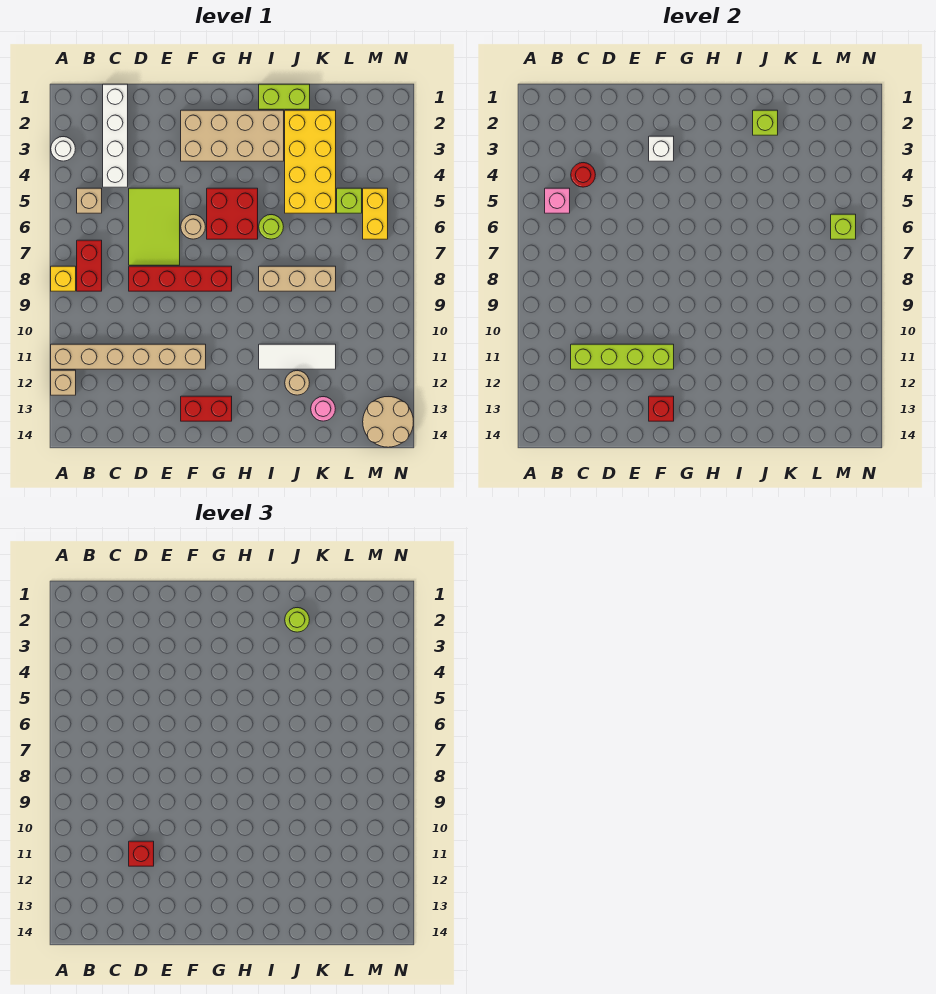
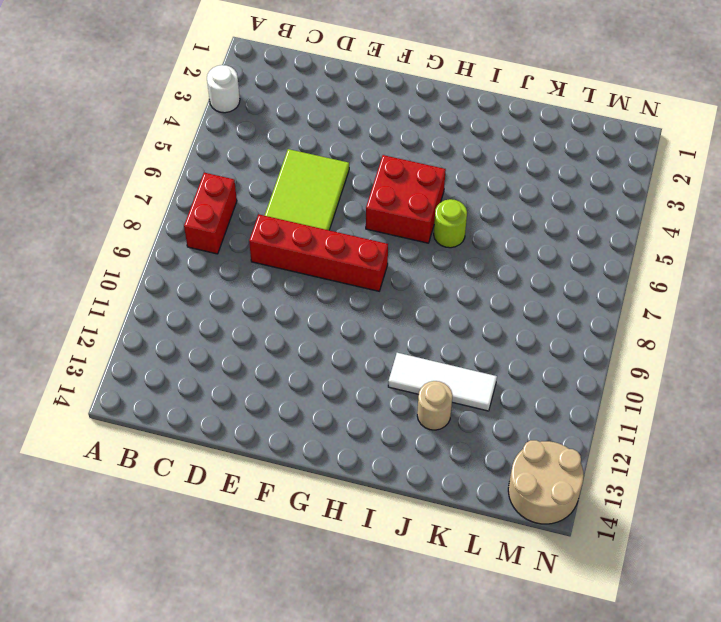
none -> yellow 1x1 brick [51,266,76,291]
none -> tan 1x6 brick [51,344,206,369]
none -> tan 1x1 brick [51,370,76,395]
none -> tan 1x1 brick [77,188,102,213]

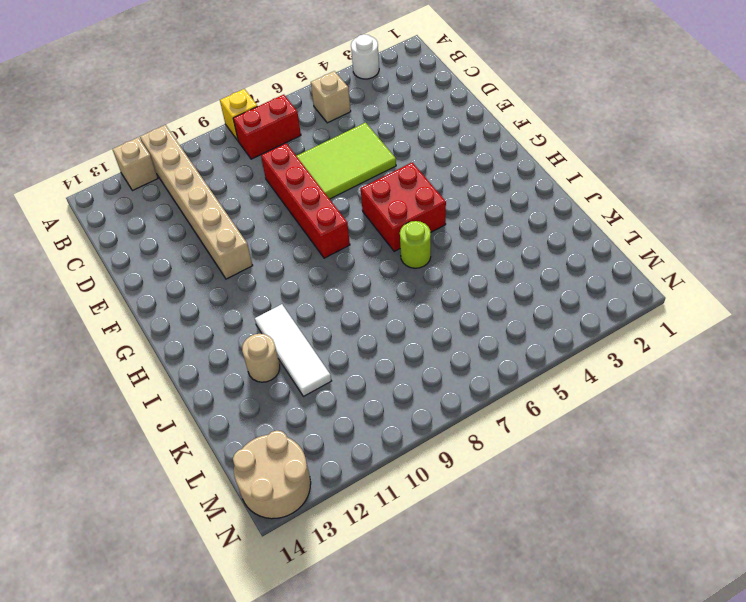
none -> white 1x4 brick [103,84,128,187]
none -> tan 2x4 brick [181,110,284,161]
none -> tan 1x1 round brick [181,215,205,239]
none -> red 1x2 brick [181,396,232,421]

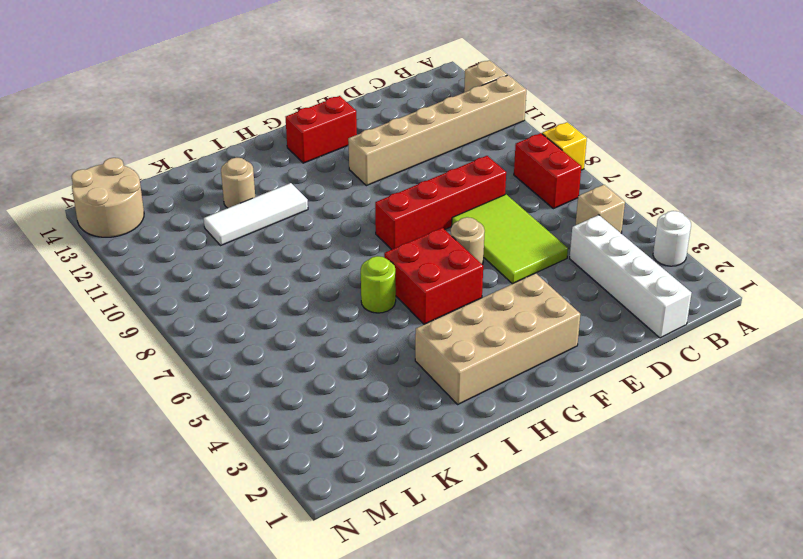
none -> lime 1x2 brick [259,84,310,109]
none -> tan 1x3 brick [259,266,336,291]
none -> yellow 2x4 brick [285,110,336,213]
none -> pink 1x1 round brick [311,397,335,421]

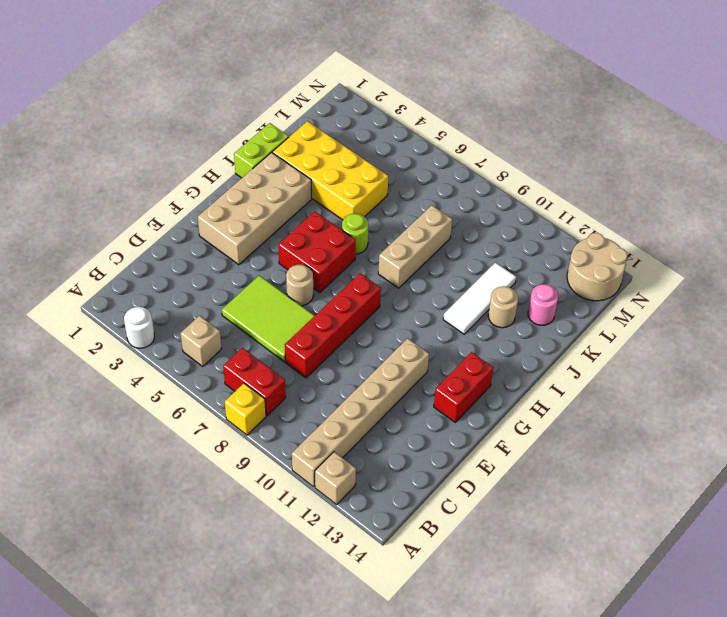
none -> white 1x4 brick [103,84,128,187]
none -> lime 1x1 brick [337,188,362,213]
none -> yellow 1x2 brick [363,188,388,239]
none -> pink 1x1 brick [545,188,570,213]

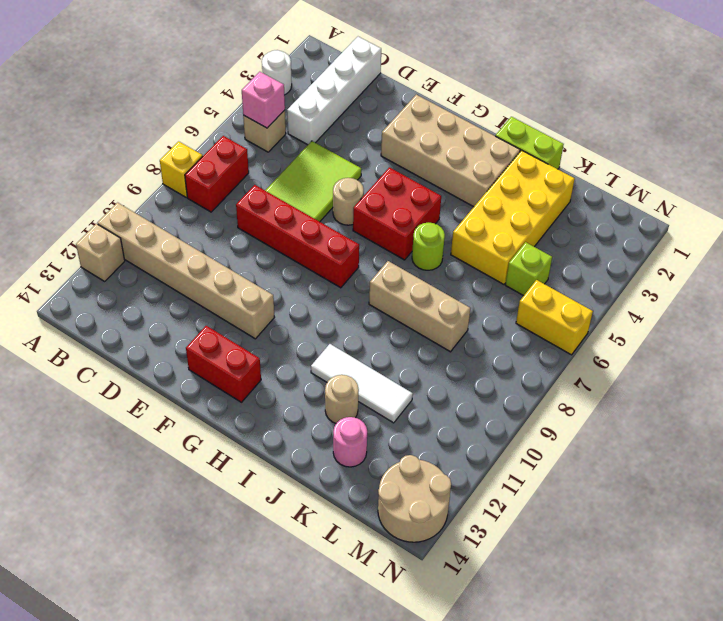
yellow 1x2 brick [516,280,593,355] -> yellow 1x2 brick turned to [363,188,388,239]
none -> red 1x1 round brick [571,163,595,187]
none -> lime 1x4 brick [571,344,674,369]
none -> white 1x1 brick [649,136,674,161]
none -> red 1x1 brick [649,396,674,421]

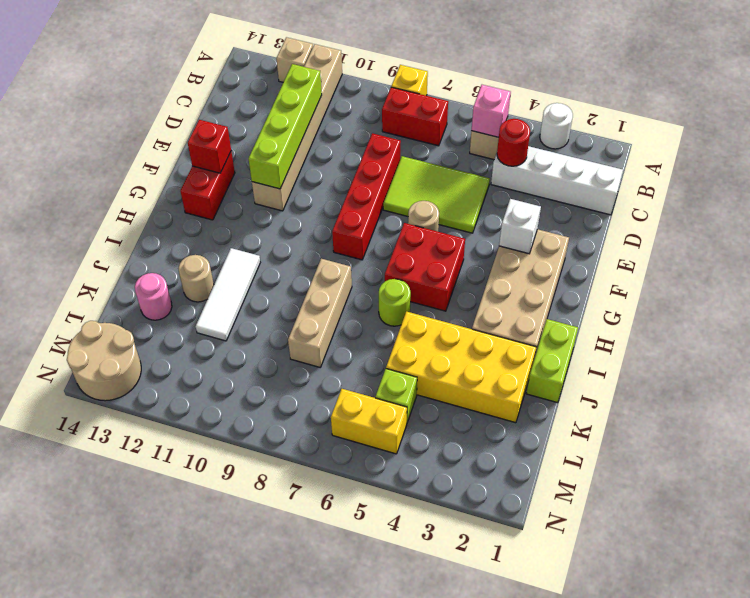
none -> lime 1x1 brick [753,110,778,135]
none -> lime 1x1 brick [831,214,856,239]
none -> red 1x1 brick [129,841,154,866]
none -> lime 1x1 round brick [285,608,309,632]

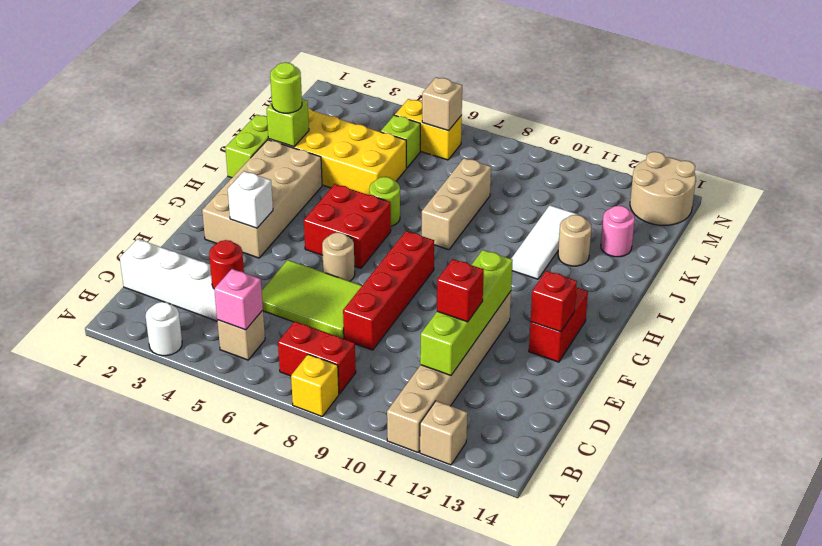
tan 1x1 brick [422,77,462,131] -> lime 1x1 brick [831,214,856,239]

